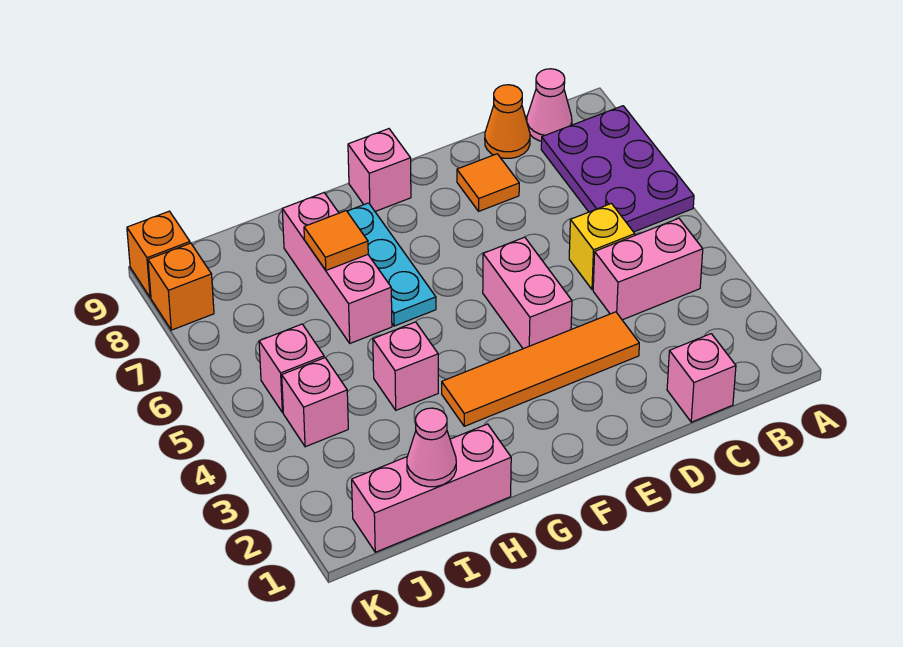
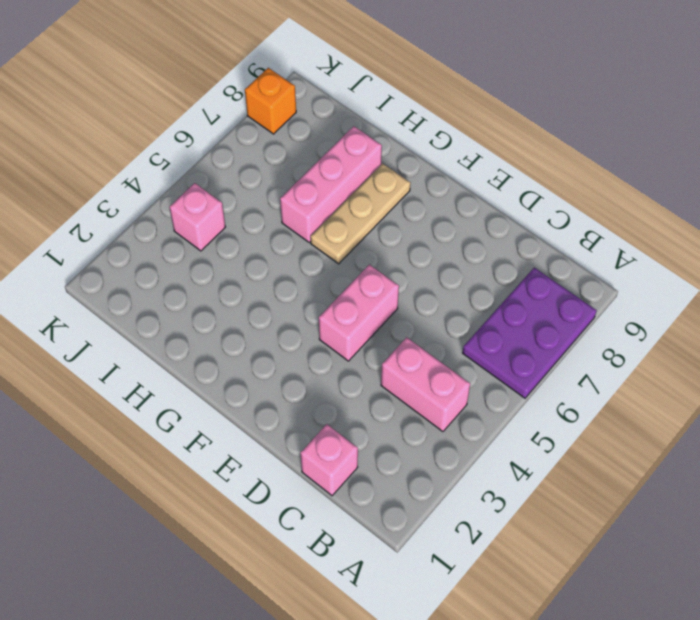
tan 1x3 plate [310,163,411,264] -> cyan 1x3 plate [347,203,436,326]
none -> pink 1x1 cone [527,69,572,141]
none -> yellow 1x1 brick [569,203,635,290]
none -> orange 1x1 cone [485,85,530,158]

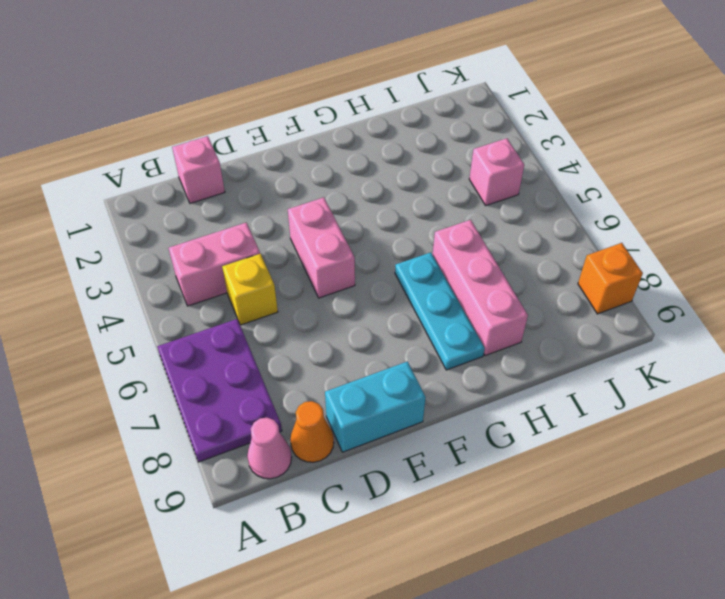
cyan 1x2 brick [325,361,426,452] -> none
none -> orange 1x4 tile [442,312,639,426]
none -> orange 1x1 tile [457,154,519,211]
none -> pink 1x1 brick [348,129,411,211]

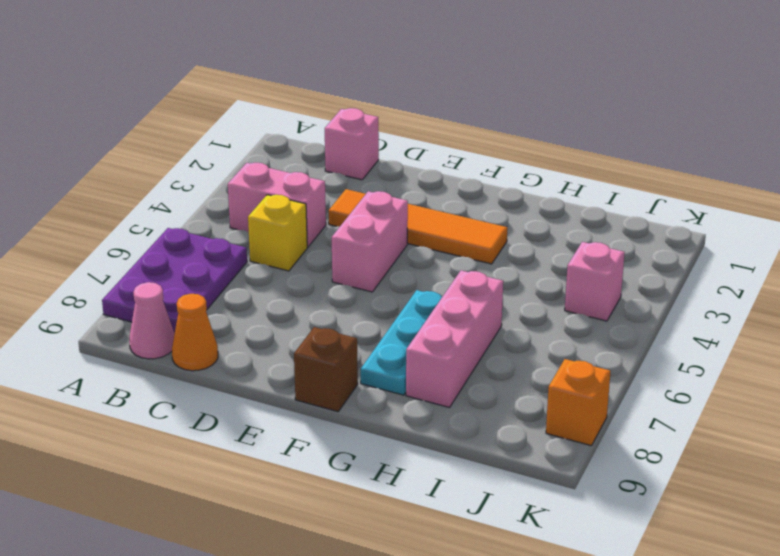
brown 1x1 brick [294,327,358,412] -> pink 1x1 brick [348,129,411,211]
none -> orange 1x1 tile [457,154,519,211]
none -> pink 1x3 brick [352,424,511,552]
none -> pink 1x1 brick [373,322,438,410]

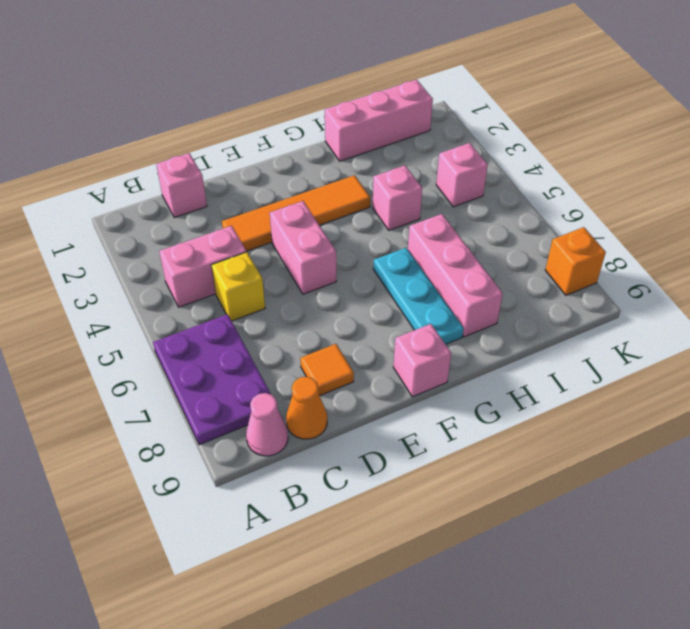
none -> pink 1x1 brick [259,324,324,413]
none -> orange 1x1 brick [127,211,190,298]
none -> orange 1x1 tile [304,211,368,270]

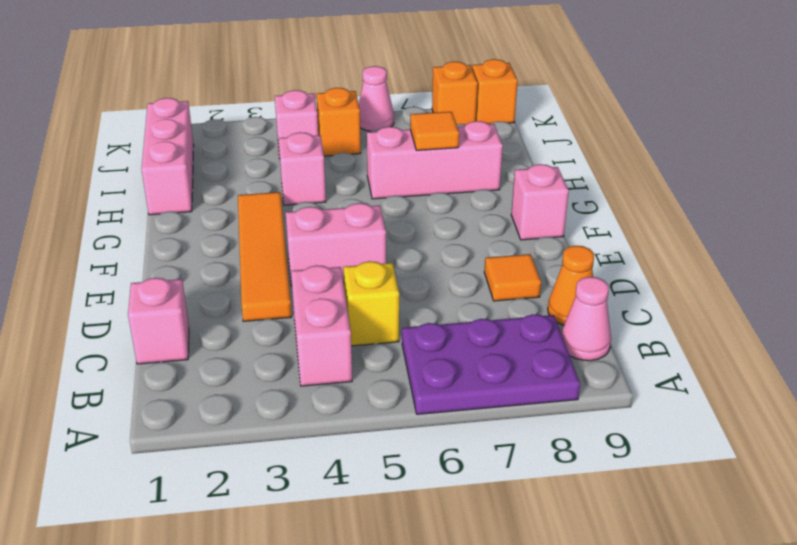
orange 1x1 brick [316,88,361,156] -> pink 1x1 brick [259,324,324,413]
pink 1x1 cone [359,66,394,131] -> pink 1x1 cone moved to [407,408,456,487]
none -> cyan 1x3 plate [347,203,436,326]

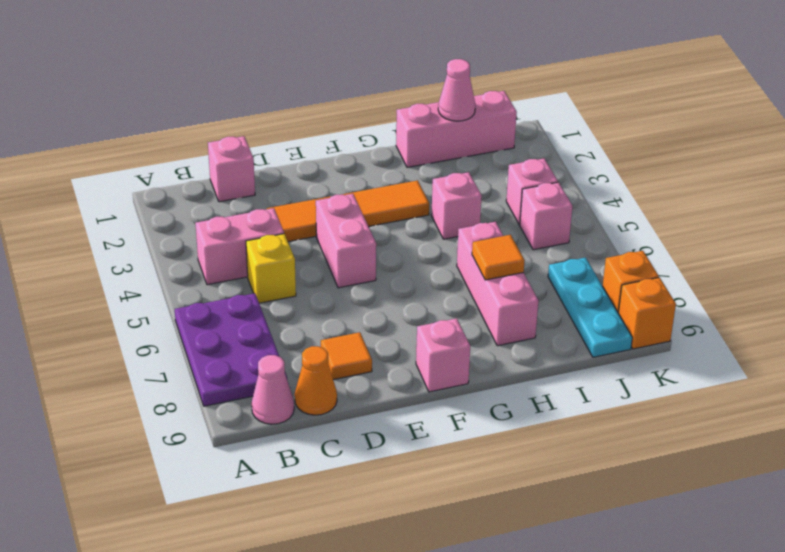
cyan 1x3 plate [548,258,632,357] -> cyan 1x3 plate moved to [347,203,436,326]

